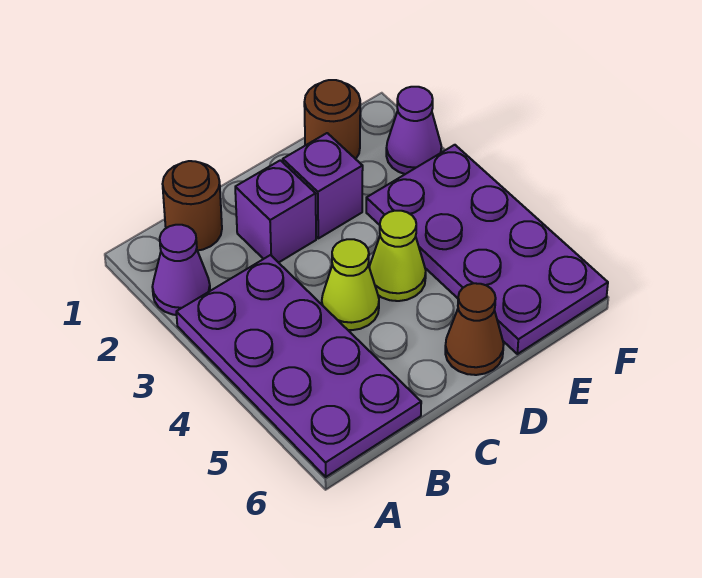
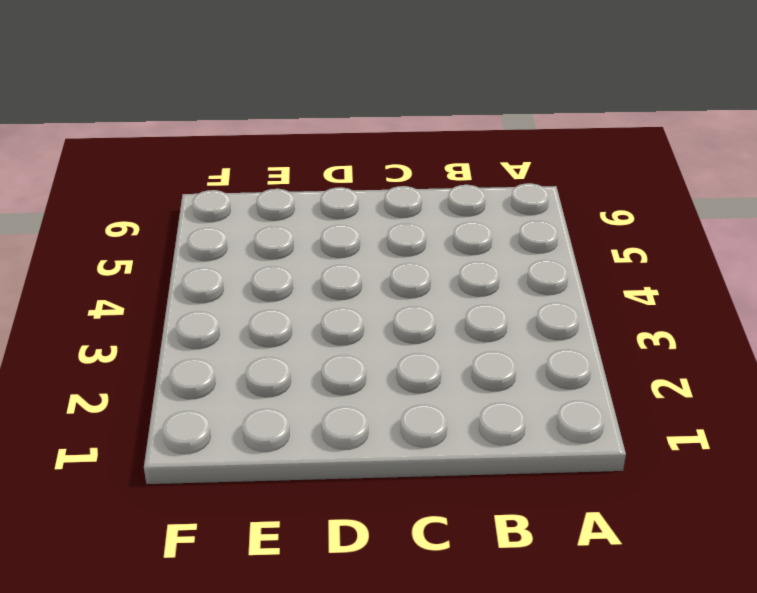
none -> purple 1x1 cone [152,225,210,315]
none -> purple 2x4 plate [176,255,421,477]

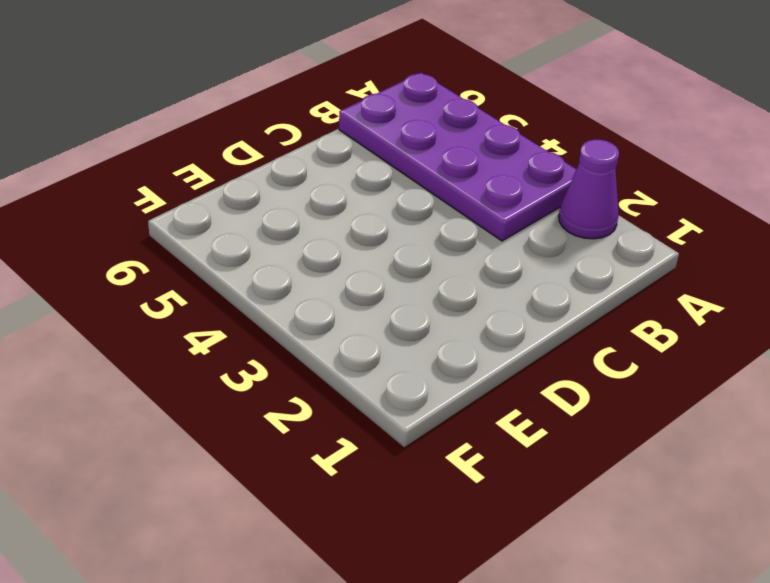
none -> brown 1x1 round brick [163,161,222,250]
none -> purple 1x1 brick [235,160,316,263]

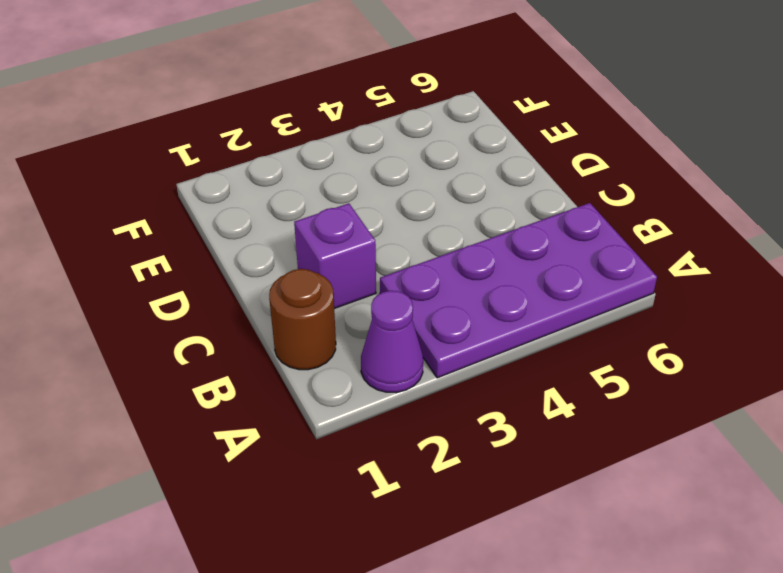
none -> lime 1x1 cone [322,239,379,330]
none -> purple 1x1 brick [283,133,363,238]

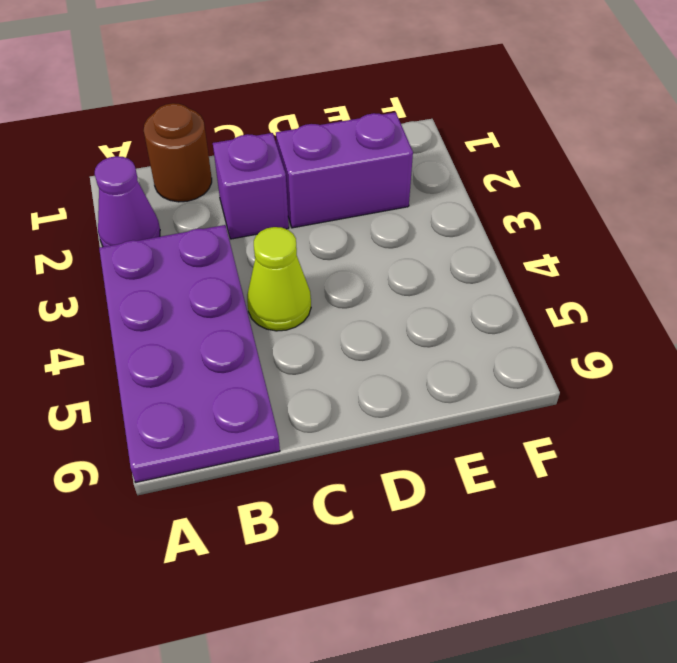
purple 1x2 brick [276,112,413,228] -> purple 1x1 brick [283,133,363,238]
none -> lime 1x1 cone [369,211,426,301]
none -> brown 1x1 cone [445,283,504,375]

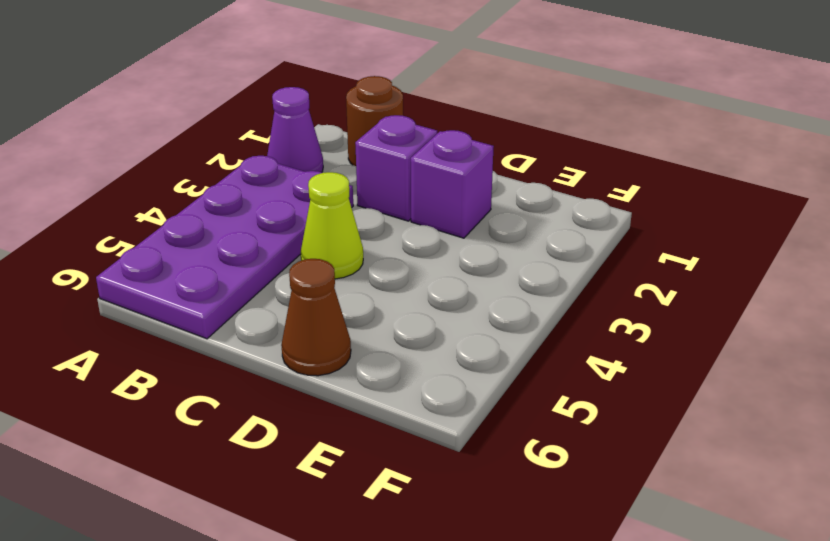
none -> lime 1x1 cone [369,211,426,301]
none -> brown 1x1 round brick [304,80,360,159]

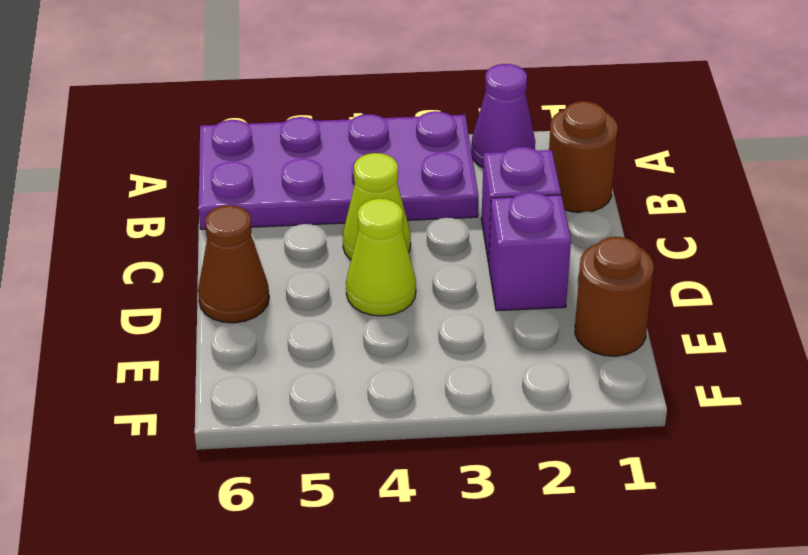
none -> purple 2x4 plate [366,145,608,354]
none -> purple 1x1 cone [386,87,441,174]

